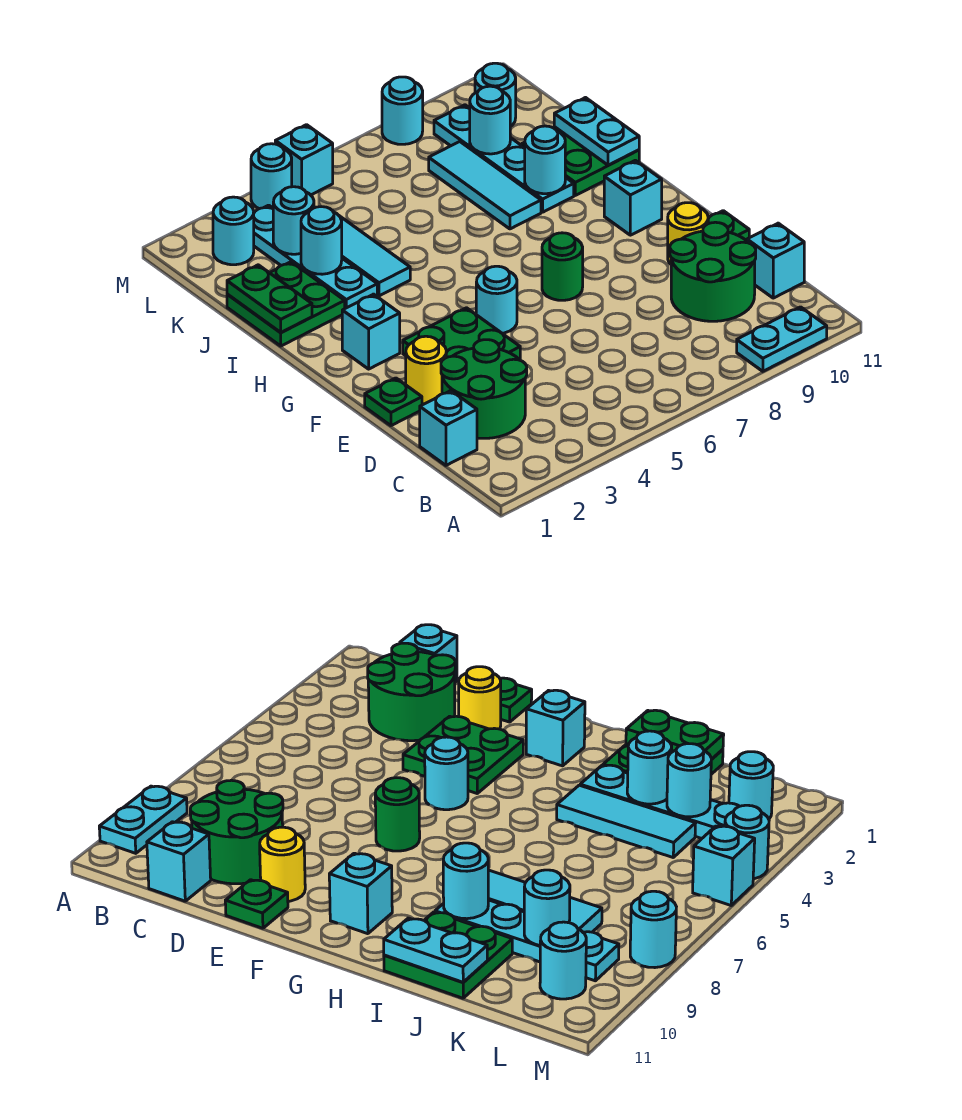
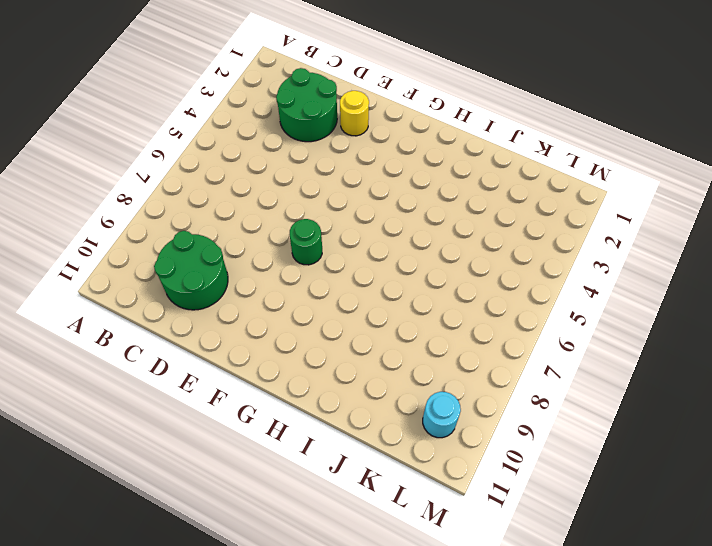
none -> cyan 1x2 plate [737,307,827,371]
none -> cyan 1x1 brick [420,391,477,465]
none -> cyan 1x1 brick [747,223,804,298]
none -> green 1x1 plate [365,378,422,426]

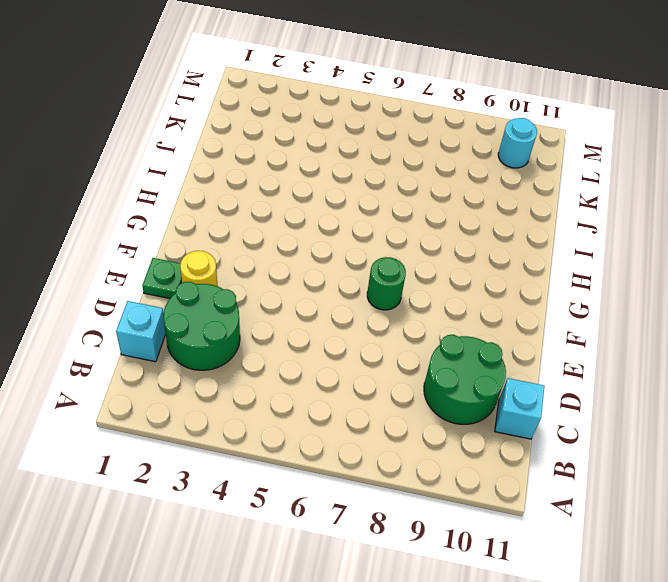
none -> cyan 1x2 plate [737,307,827,371]
none -> green 2x2 plate [403,308,520,360]
none -> yellow 1x1 round brick [668,203,708,264]
none -> green 1x1 plate [708,211,749,241]

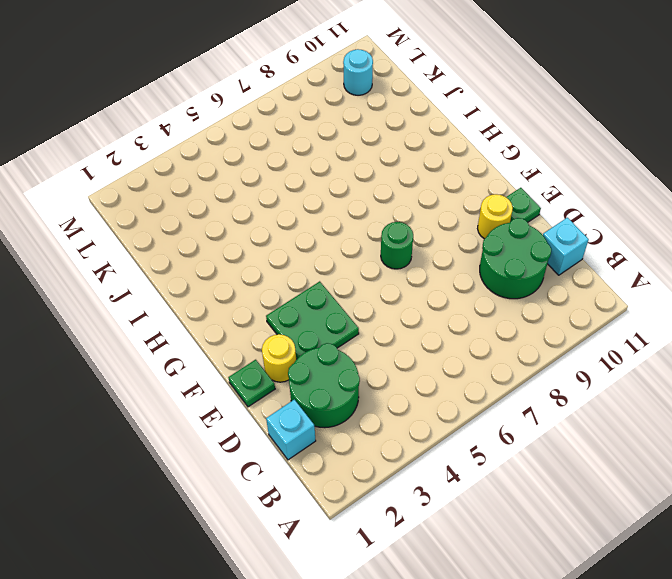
none -> cyan 1x2 plate [737,307,827,371]
none -> cyan 1x1 round brick [476,266,517,333]
none -> cyan 1x1 brick [342,294,400,369]
none -> cyan 1x1 brick [604,160,662,235]

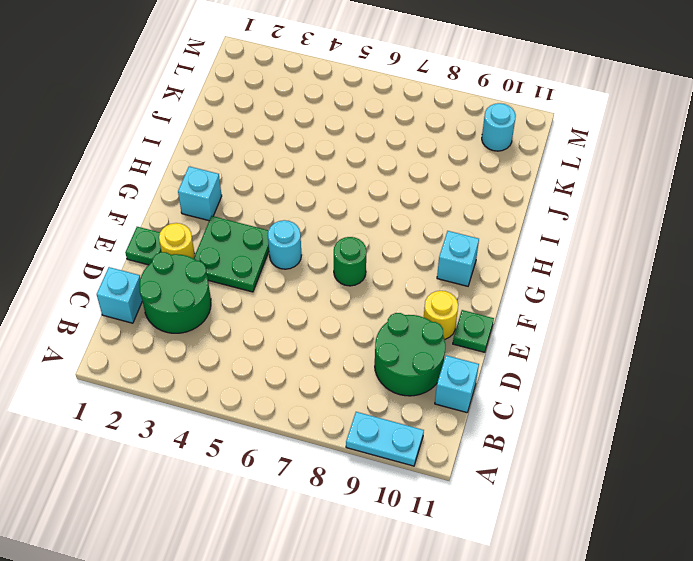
none -> green 2x2 plate [227,262,345,346]
none -> cyan 1x4 plate [254,205,377,308]
none -> cyan 1x3 tile [340,217,410,296]
none -> cyan 1x3 tile [429,142,541,229]

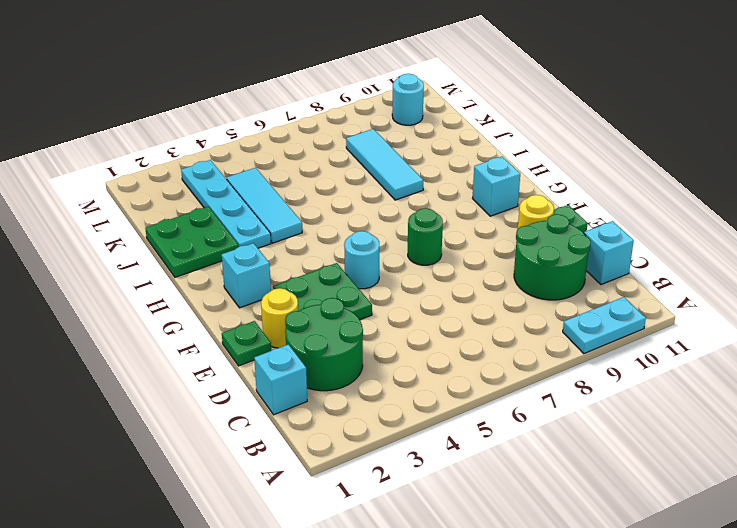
none -> cyan 1x4 plate [434,105,574,212]
none -> green 2x2 plate [522,127,639,195]
none -> cyan 1x1 round brick [213,197,254,265]
none -> cyan 1x1 round brick [251,144,292,209]

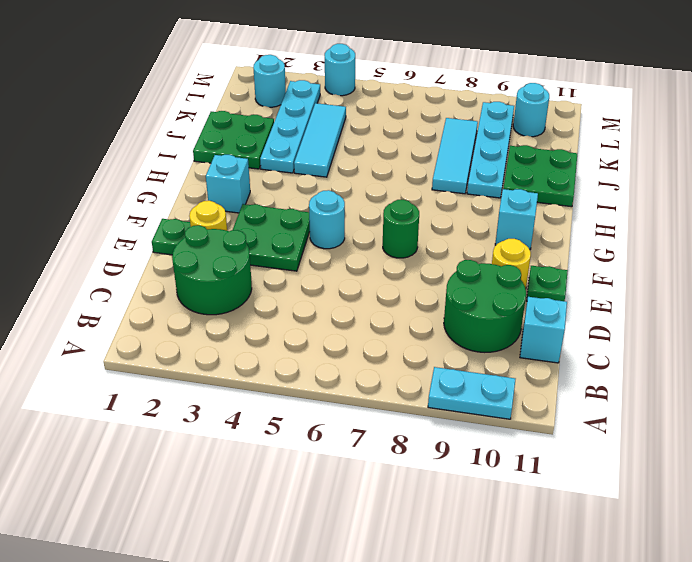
none -> cyan 1x1 brick [420,391,477,465]
none -> cyan 1x1 brick [275,125,333,195]
none -> cyan 1x1 round brick [382,77,423,144]
none -> green 1x2 plate [227,265,312,333]

